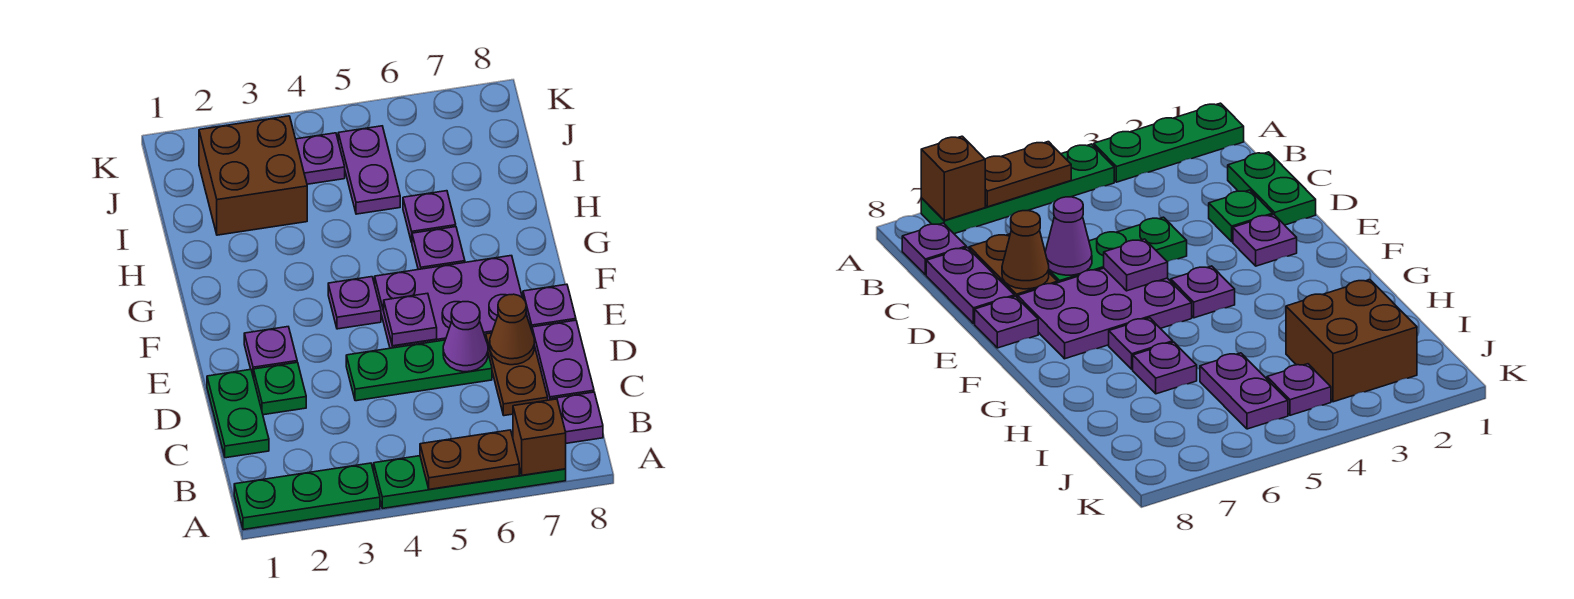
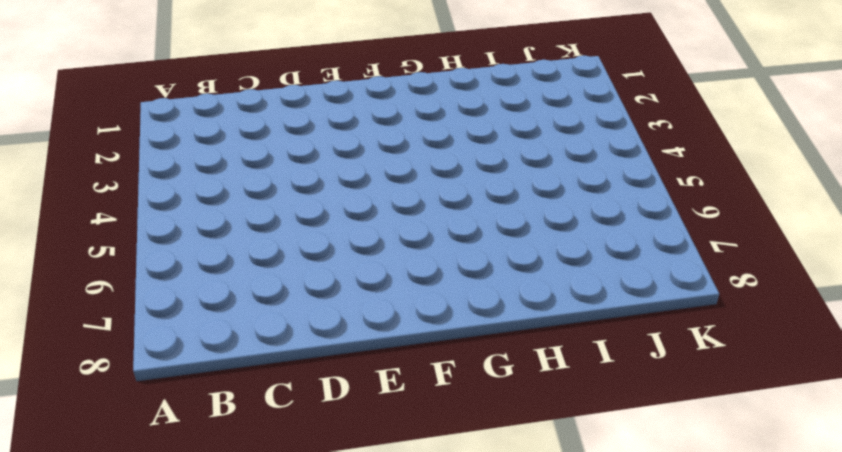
none -> green 1x3 plate [234,463,380,530]
none -> green 1x4 plate [374,456,566,508]
none -> purple 1x1 plate [550,392,603,443]

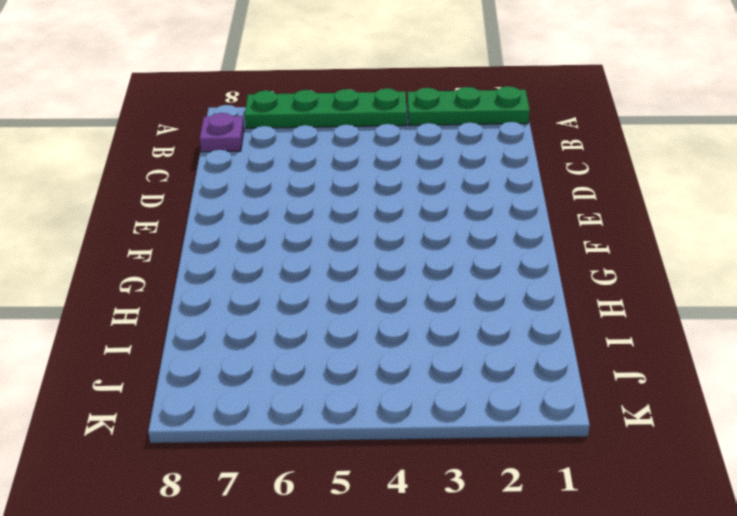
none -> green 1x2 plate [207,370,269,458]
none -> brown 1x2 plate [486,333,548,416]
none -> purple 1x2 plate [532,320,594,400]

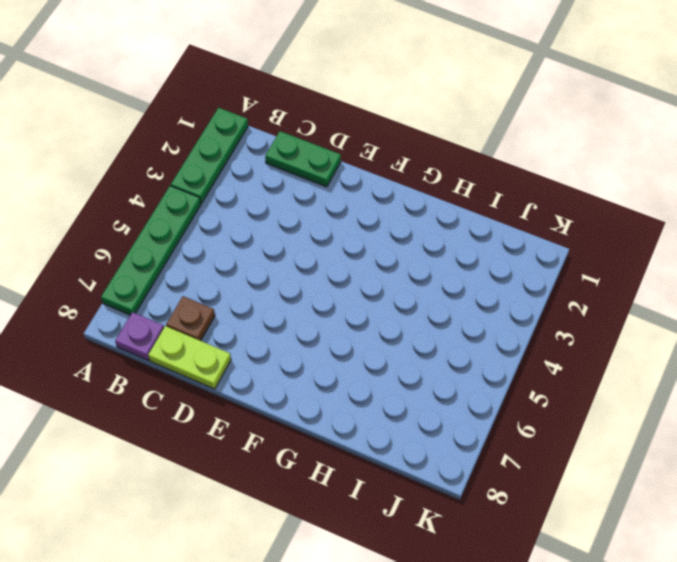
brown 1x1 plate [166,296,215,341] -> brown 1x2 plate [486,333,548,416]
lime 1x2 plate [148,326,231,389] -> purple 1x2 plate [532,320,594,400]
none -> green 1x1 plate [254,362,306,415]
none -> green 1x3 plate [346,340,492,401]
none -> purple 1x1 plate [244,327,297,378]

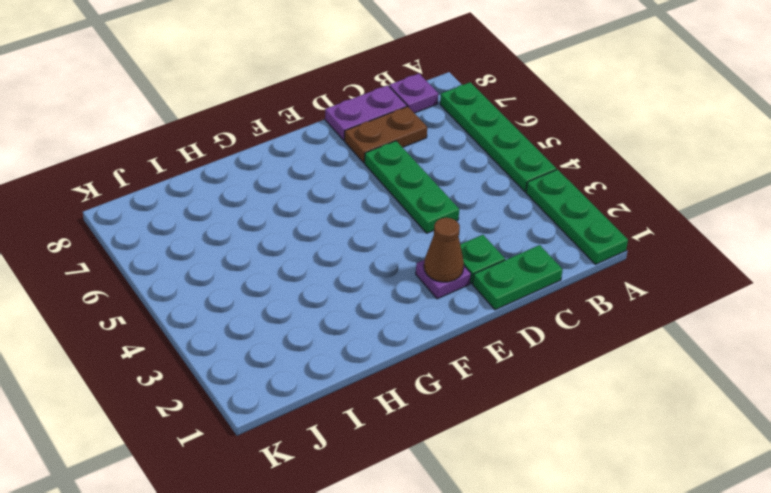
brown 1x1 cone [424,218,464,282] -> brown 1x1 cone moved to [490,294,534,365]
none -> purple 2x3 plate [375,256,527,348]
none -> purple 1x1 plate [523,284,576,330]
none -> purple 1x1 plate [328,277,381,329]

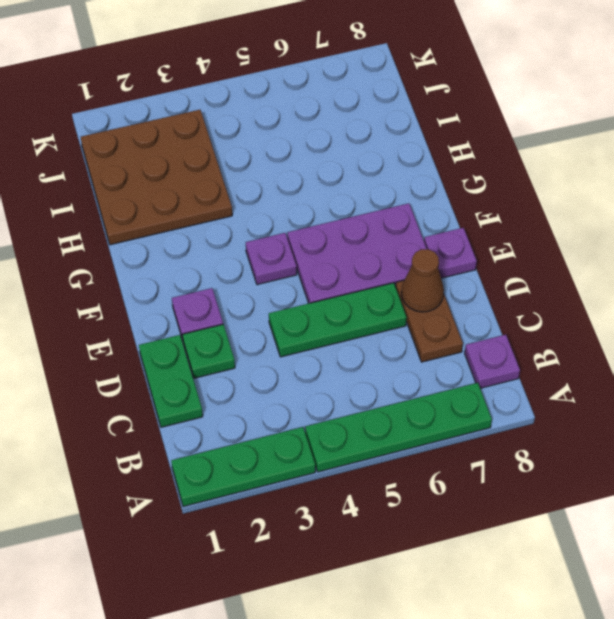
brown 3x3 plate [81,110,232,245] -> brown 2x2 brick [199,116,307,235]
none -> purple 1x2 plate [532,320,594,400]
none -> purple 1x1 plate [412,227,465,270]
none -> purple 1x1 plate [403,191,456,242]

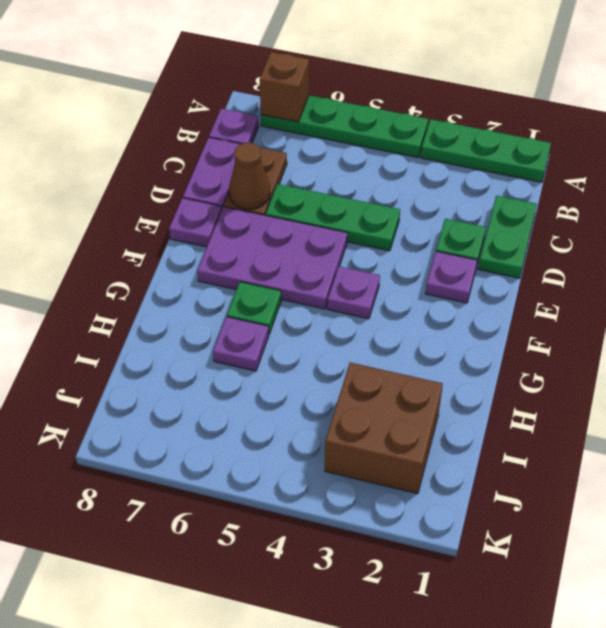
green 1x1 plate [227,282,281,334] -> purple 1x1 plate [412,227,465,270]
none -> purple 1x2 plate [338,126,400,214]
none -> purple 1x1 plate [296,133,345,184]
none -> brown 1x2 plate [420,430,519,489]

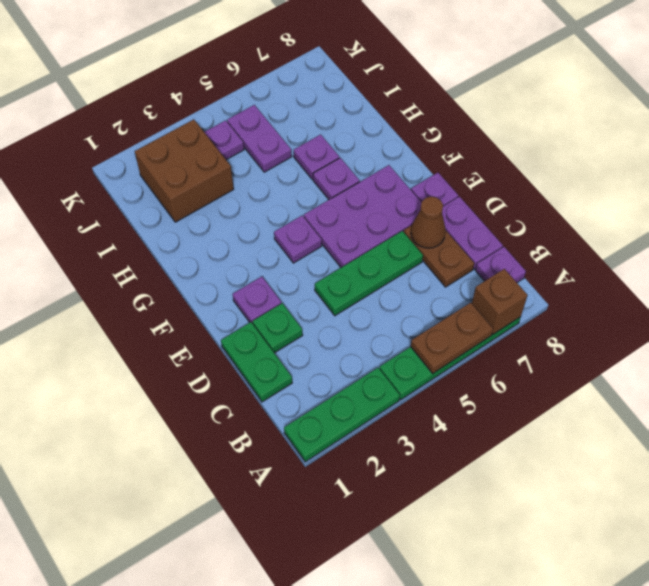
none -> purple 1x1 cone [443,302,488,372]
none -> purple 1x1 plate [384,293,437,346]

